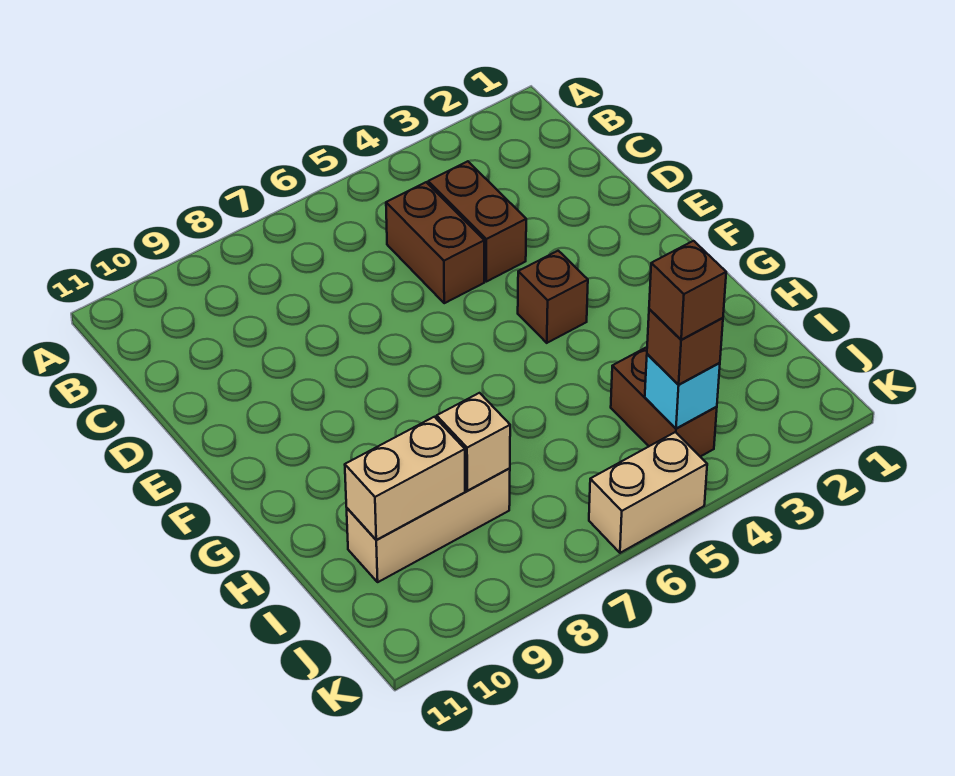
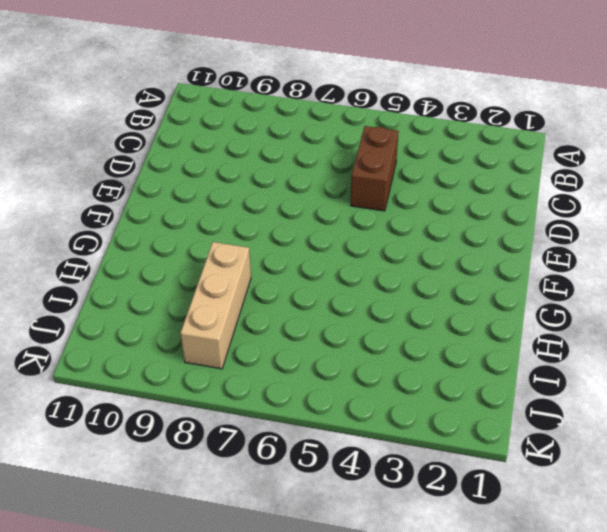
tan 1x3 brick [181,242,251,369] -> tan 1x3 brick turned to [347,468,510,582]
none -> brown 1x2 brick [428,161,526,282]
none -> brown 1x1 brick [518,251,588,343]

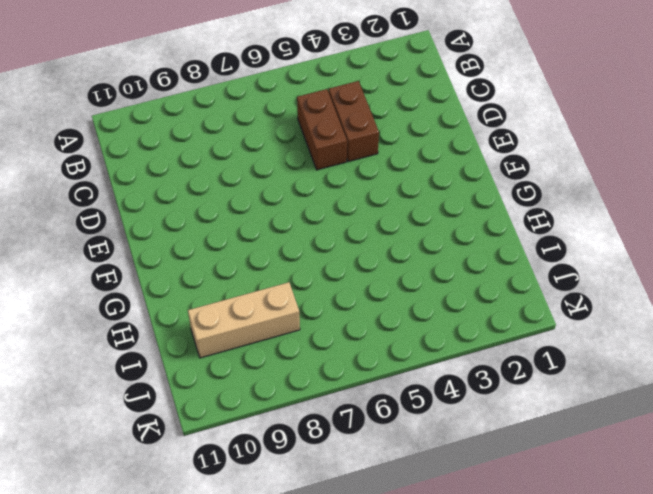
none -> brown 1x1 brick [518,251,588,343]
none -> brown 1x2 brick [611,347,717,457]

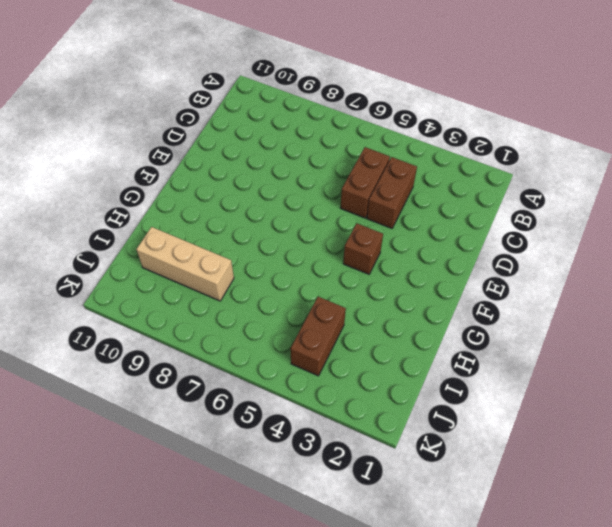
none -> tan 1x2 brick [589,432,707,553]
none -> tan 1x1 brick [437,393,510,491]

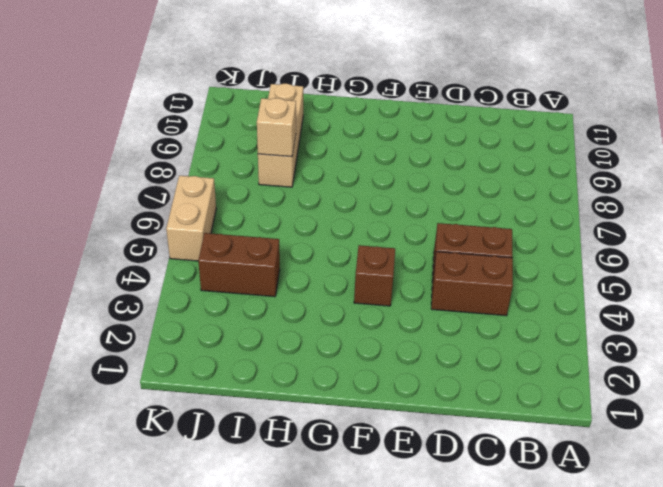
none -> tan 1x2 brick [345,417,465,540]
none -> cyan 1x1 brick [645,354,720,428]

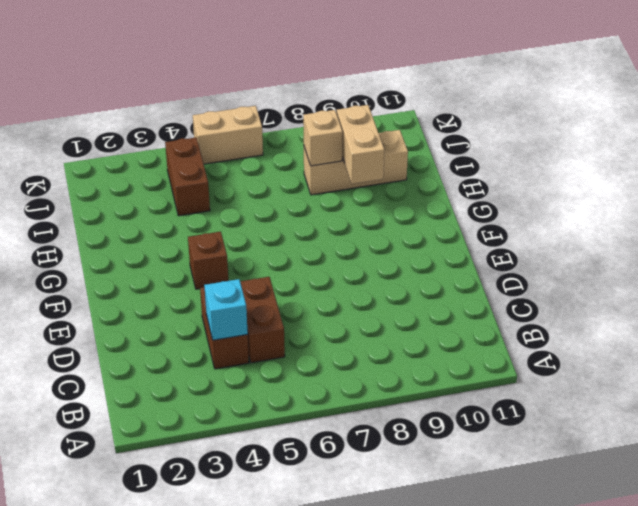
cyan 1x1 brick [204,279,248,340] -> cyan 1x1 brick moved to [645,354,720,428]
tan 1x2 brick [337,105,384,184] -> tan 1x2 brick turned to [345,417,465,540]
none -> brown 1x1 brick [647,309,723,385]
none -> brown 1x1 brick [649,241,726,340]

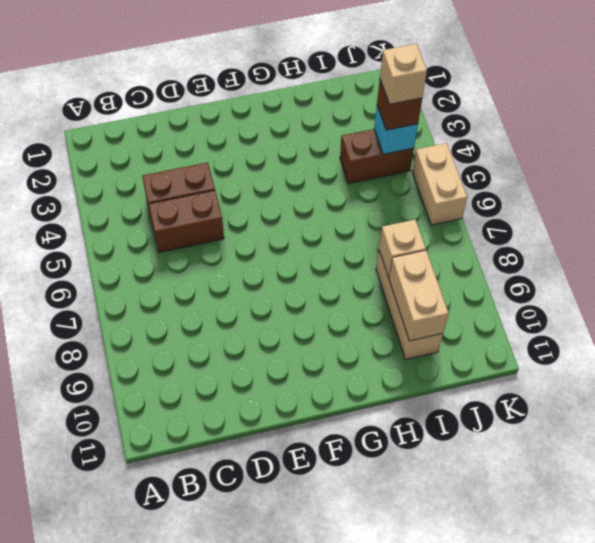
tan 1x1 brick [380,44,427,104] -> brown 1x1 brick [649,241,726,340]
none -> brown 1x1 brick [518,251,588,343]

